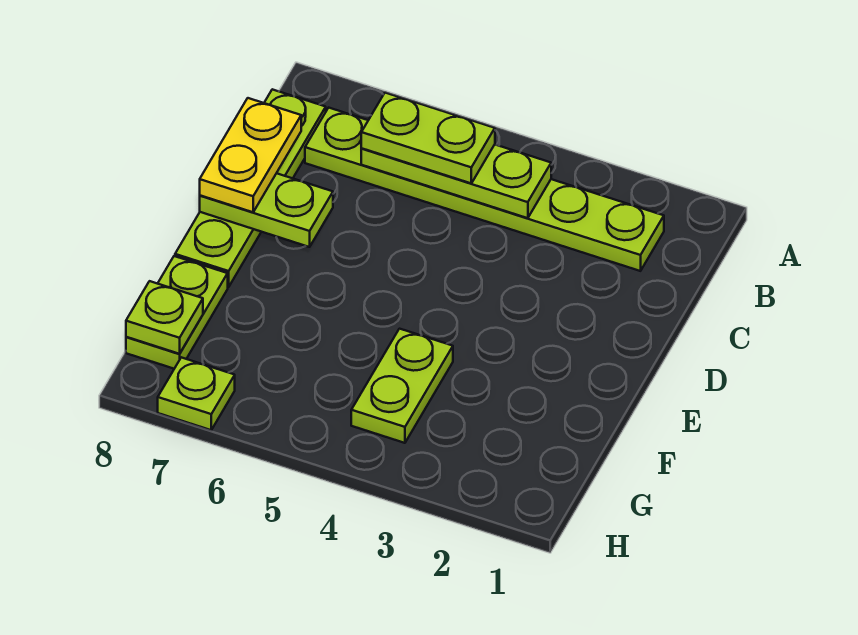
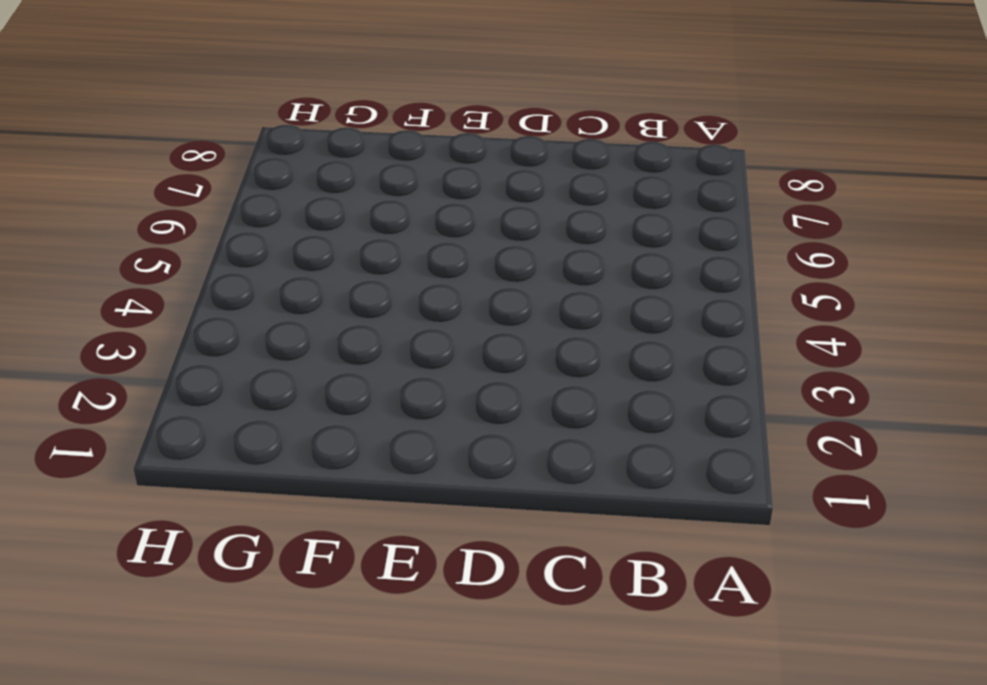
none -> lime 1x6 plate [305,108,664,271]
none -> lime 1x4 plate [175,89,326,287]

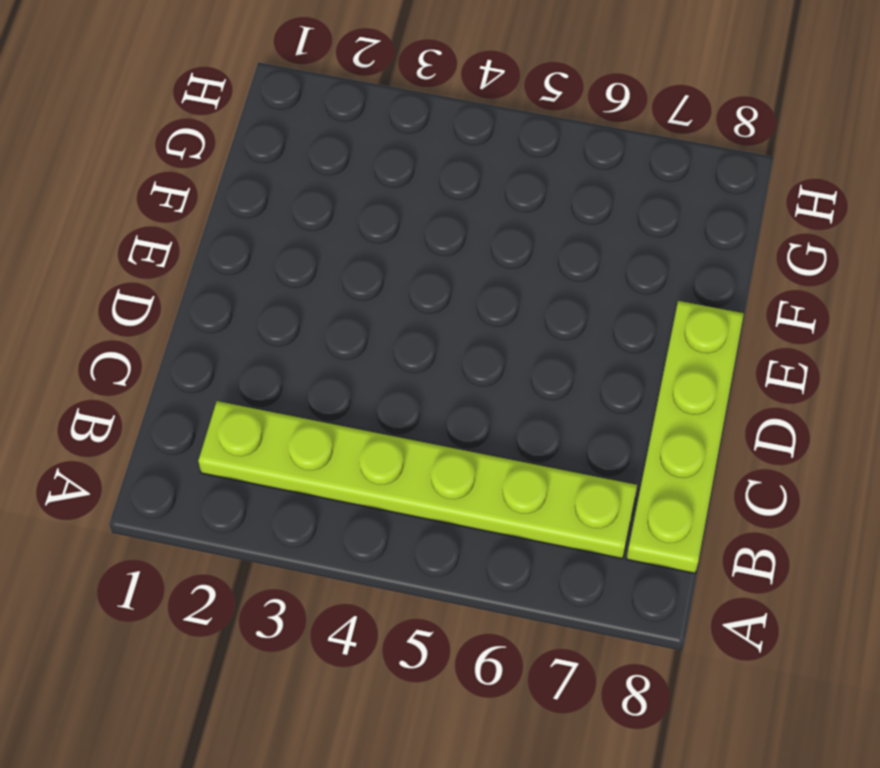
none -> lime 1x2 plate [351,329,453,443]
none -> lime 1x2 plate [126,256,228,369]

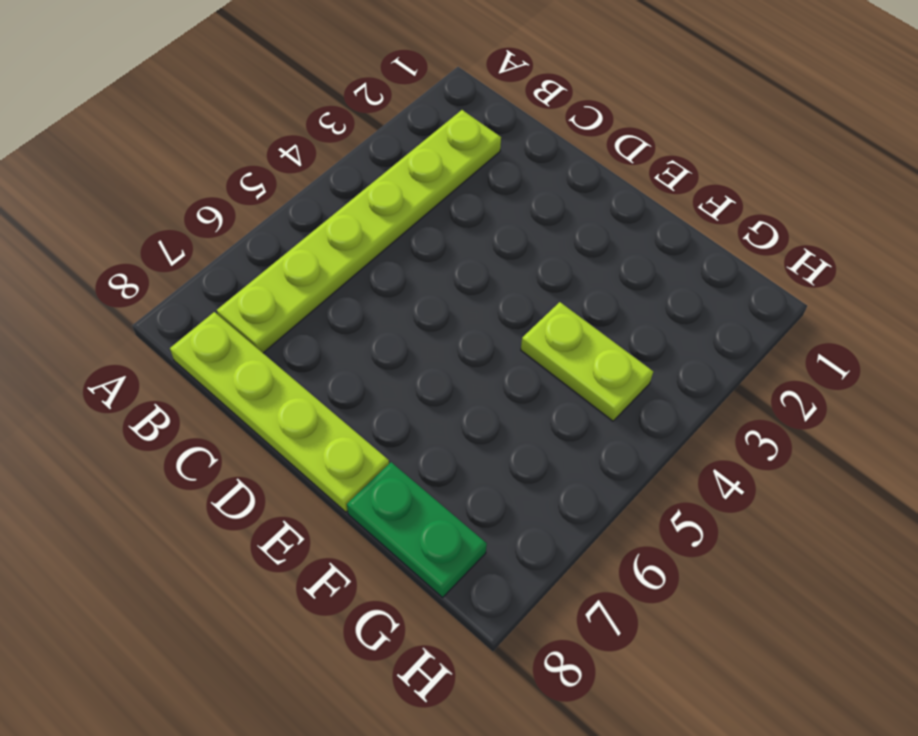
green 1x2 plate [347,462,487,597] -> lime 1x2 plate [126,256,228,369]
none -> lime 1x1 plate [158,357,235,430]
none -> lime 1x3 plate [361,145,551,218]

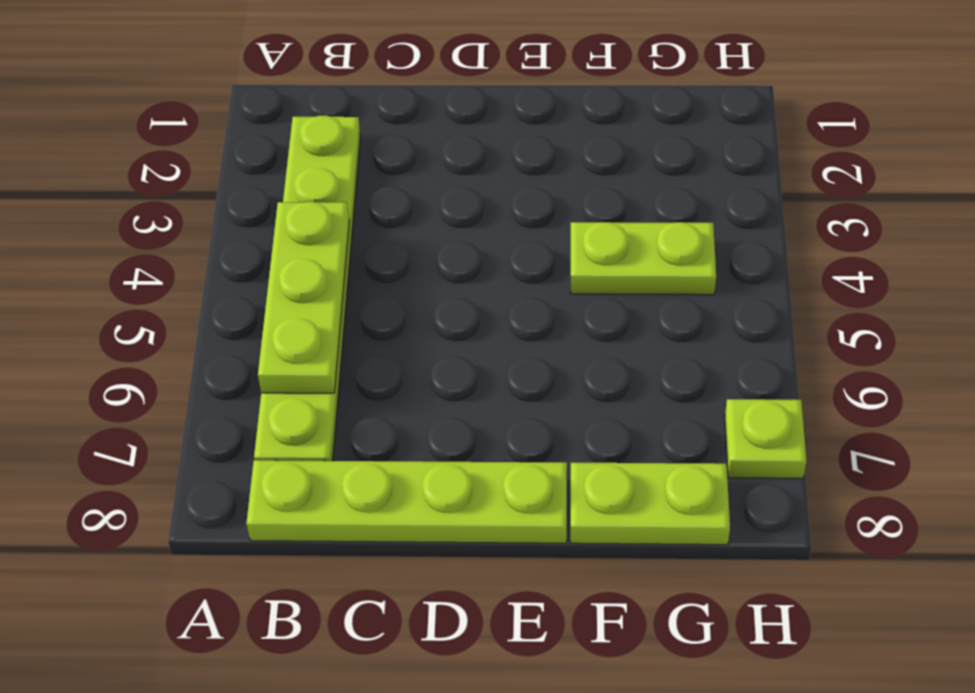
none -> lime 1x2 plate [200,173,333,247]
none -> lime 1x1 plate [126,281,203,354]

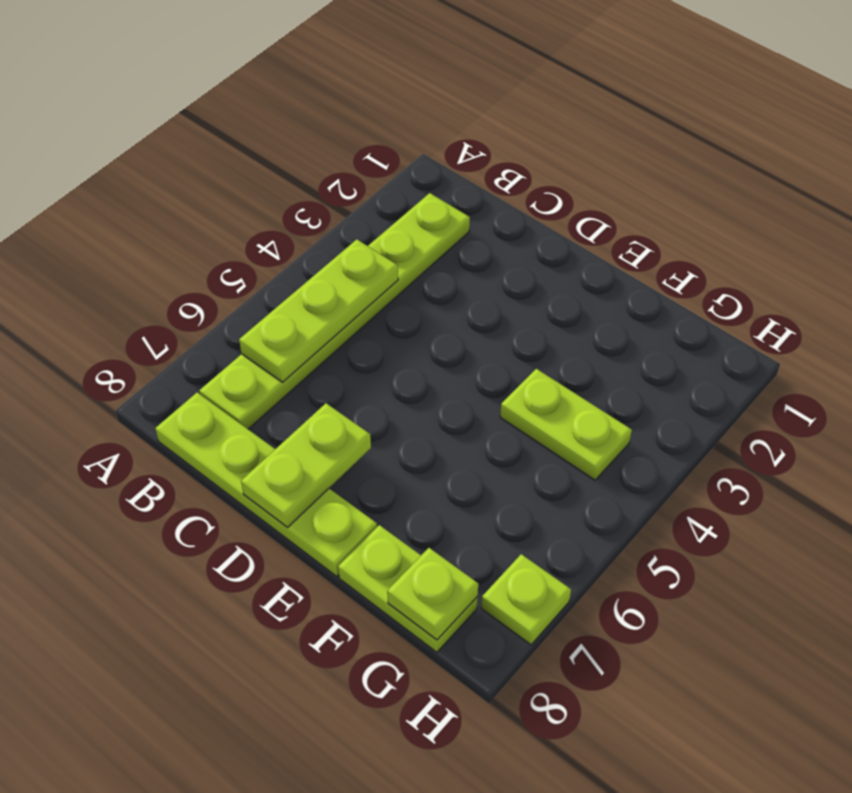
none -> lime 1x2 plate [361,93,495,183]
none -> yellow 1x2 plate [200,98,301,212]

